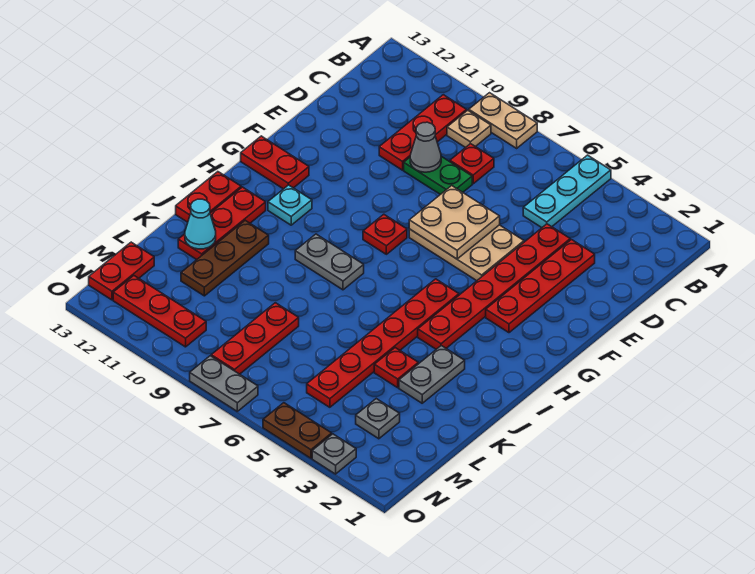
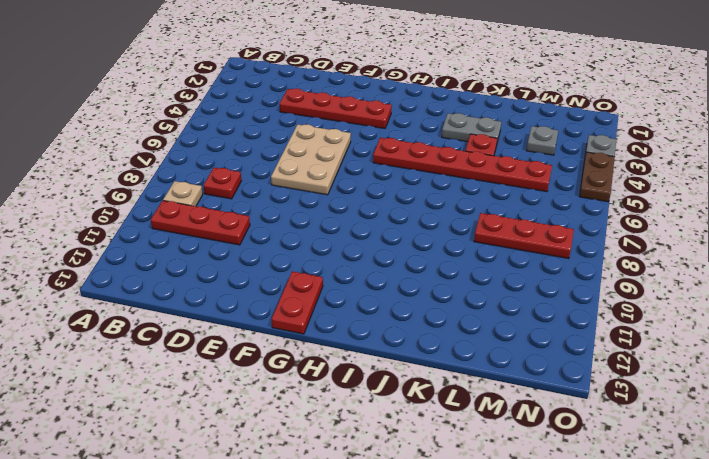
none -> cyan 1x3 plate [523,155,611,228]
none -> tan 1x2 plate [469,93,537,148]
none -> red 1x6 plate [418,224,570,349]

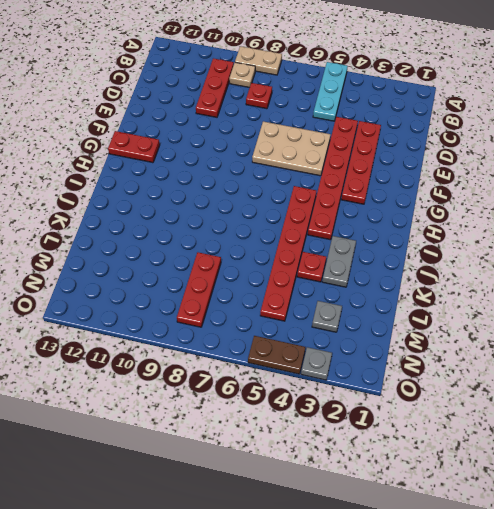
none -> green 1x2 plate [404,156,472,195]
none -> red 1x1 plate [363,214,407,254]
none -> cyan 1x1 plate [268,185,312,225]

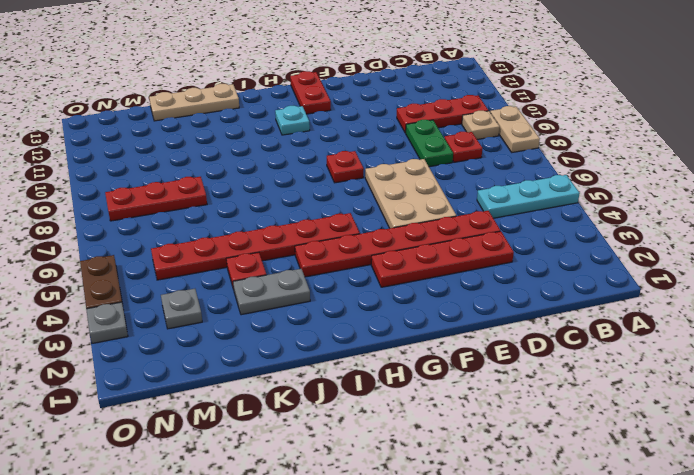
tan 1x3 plate [149,84,239,121] -> red 1x2 plate [176,172,241,222]
none -> grey 1x2 plate [295,234,364,290]
none -> red 1x3 plate [178,187,266,260]
none -> brown 1x3 plate [181,220,269,296]

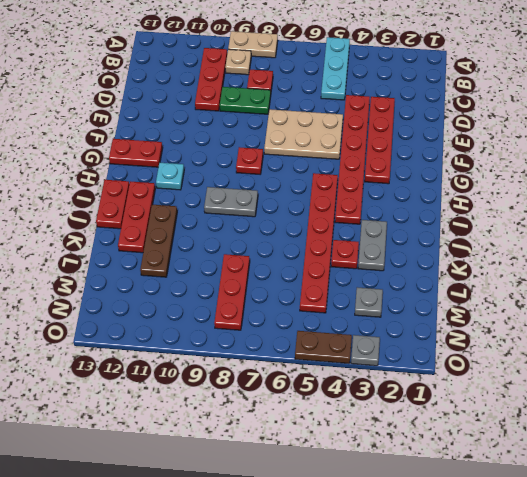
none -> red 1x2 plate [89,242,154,300]
none -> red 1x3 plate [113,276,206,347]
none -> grey 1x2 plate [190,356,258,411]

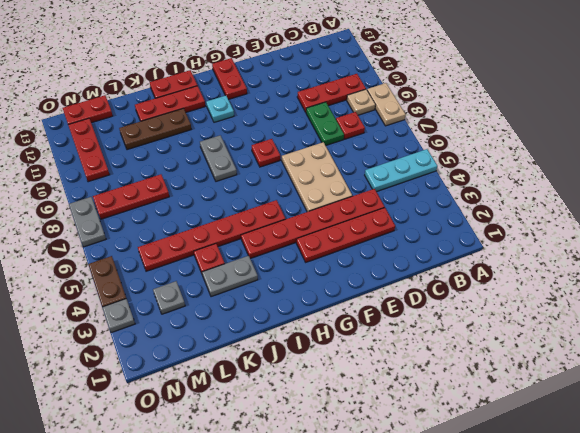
none -> grey 1x1 cone [410,122,441,172]
none -> tan 2x2 plate [409,186,500,259]
none -> cyan 1x1 cone [185,199,216,249]

